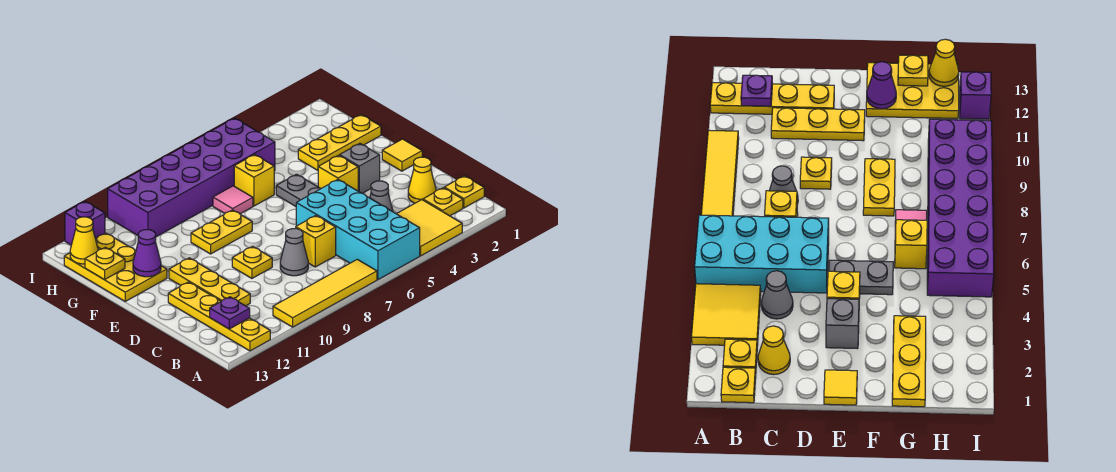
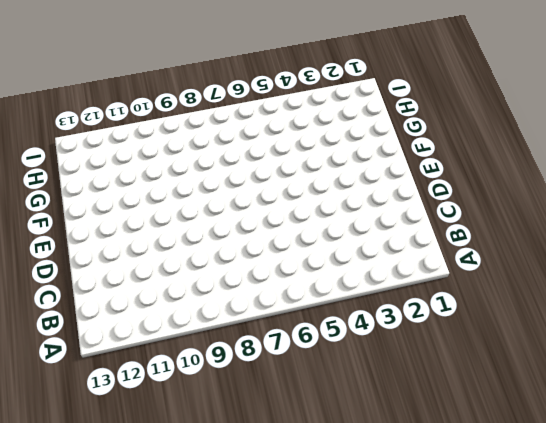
none -> yellow 2x2 tile [397,200,462,256]
none -> cyan 2x4 brick [296,180,420,280]
none -> yellow 1x4 tile [273,259,377,327]

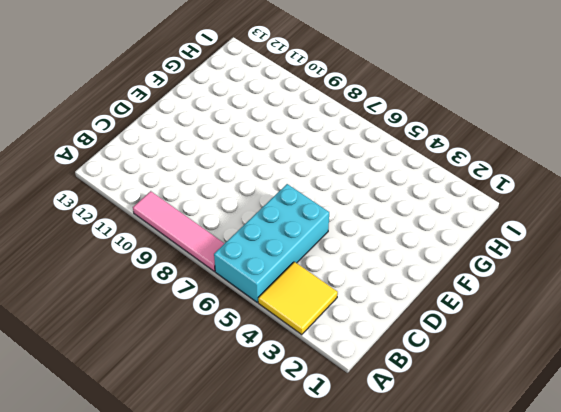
pink 1x4 tile [133,191,225,271] -> yellow 1x4 tile [273,259,377,327]
none -> yellow 1x4 plate [168,282,270,351]
none -> yellow 1x1 plate [444,176,484,208]
none -> yellow 1x1 plate [423,188,463,216]

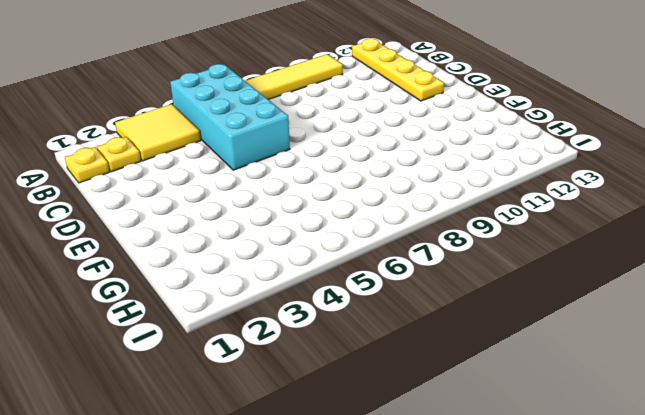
none -> yellow 1x1 cone [408,157,436,203]
none -> grey 1x1 cone [370,181,393,212]
none -> yellow 1x1 brick [296,216,336,267]

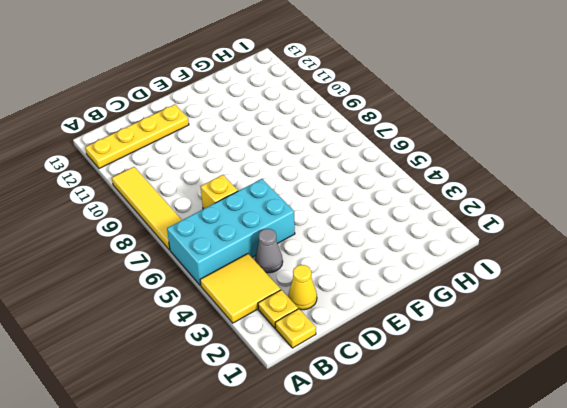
none -> grey 1x1 cone [280,229,308,276]
none -> yellow 1x3 plate [169,258,250,306]
none -> yellow 1x1 plate [232,246,272,278]

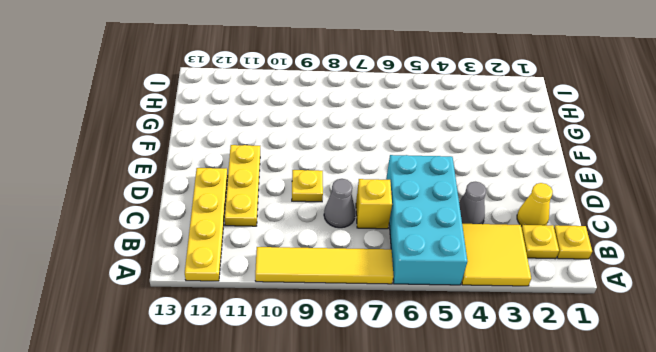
none -> yellow 1x1 tile [382,139,422,171]
none -> grey 1x1 brick [340,143,380,193]
none -> yellow 1x1 brick [318,155,358,191]

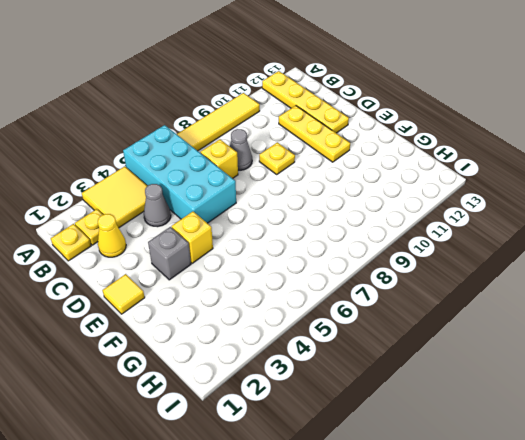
none -> grey 1x2 plate [276,174,321,206]
none -> yellow 1x2 plate [191,210,252,254]
none -> yellow 2x3 plate [64,233,167,301]

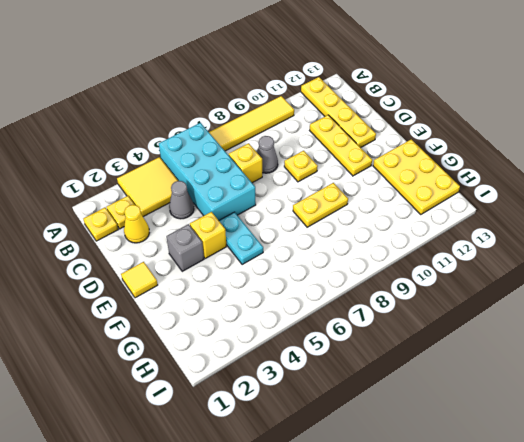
cyan 1x2 plate [219,212,263,265] -> grey 1x2 plate [276,174,321,206]
none -> yellow 1x3 plate [298,115,381,170]
none -> yellow 1x1 brick [234,155,274,206]
none -> pink 1x1 tile [213,186,253,214]

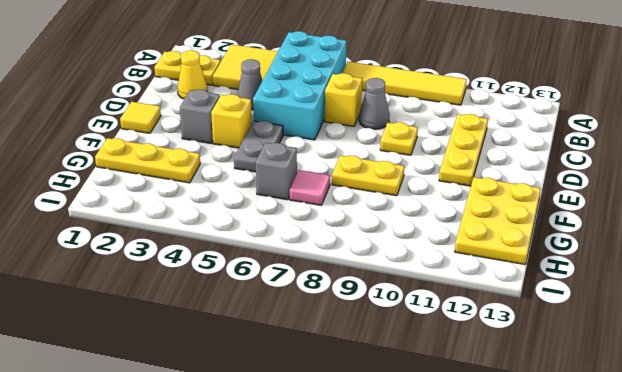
grey 1x1 brick [256,143,297,200] -> yellow 1x1 brick [234,155,274,206]
none -> yellow 1x4 plate [168,282,270,351]
none -> purple 2x6 brick [108,118,275,237]
none -> purple 1x1 brick [65,201,105,245]

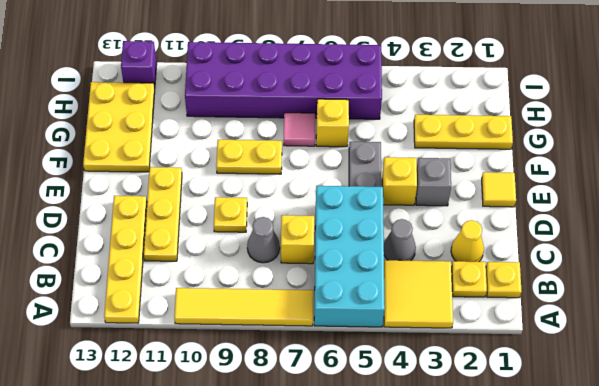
none -> purple 1x1 plate [210,297,250,329]
none -> purple 1x1 cone [133,230,161,277]
none -> yellow 1x1 plate [85,247,125,280]

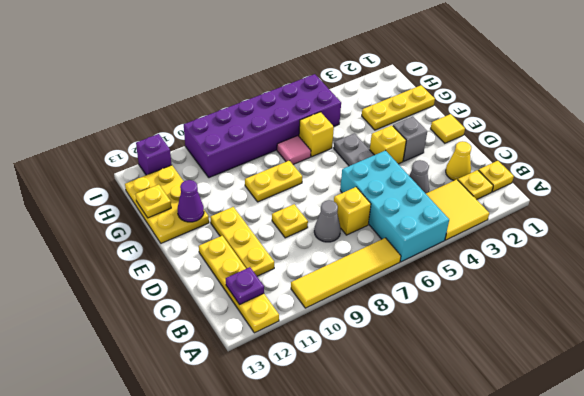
none -> yellow 1x1 cone [70,217,98,264]

